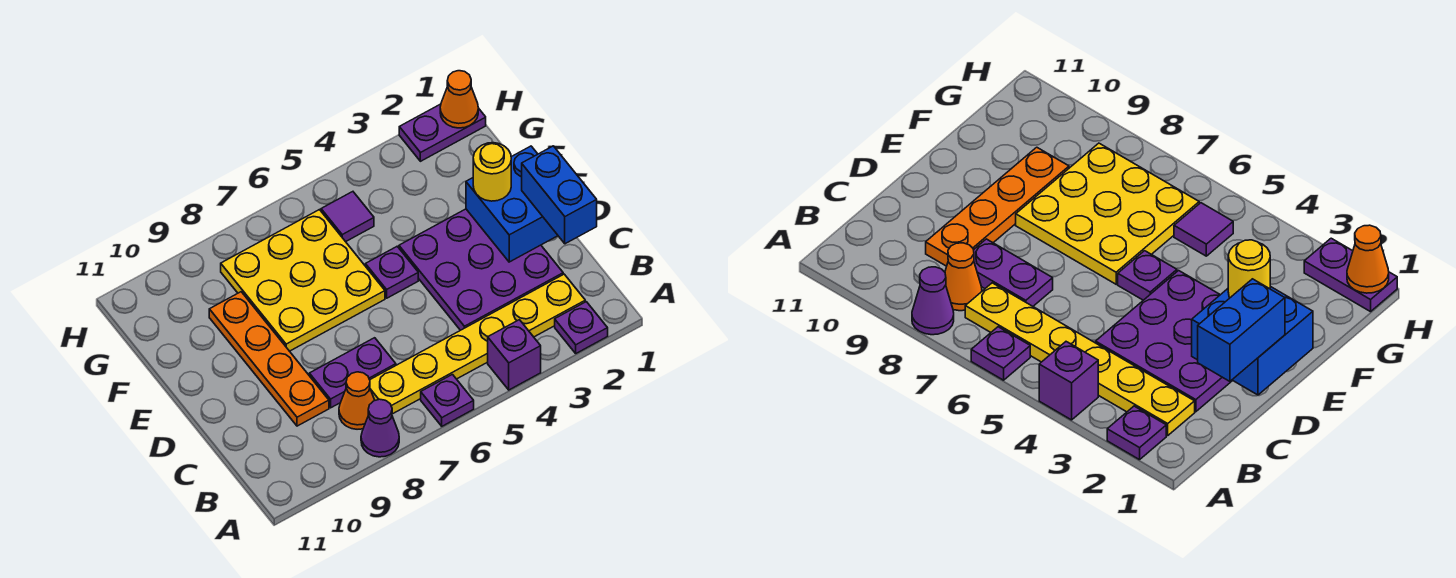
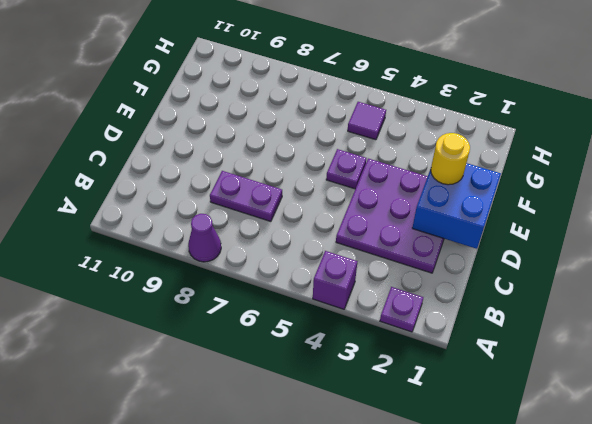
none -> purple 1x1 plate [421,375,474,426]
none -> yellow 1x6 plate [370,274,585,414]
none -> orange 1x1 cone [339,372,375,429]

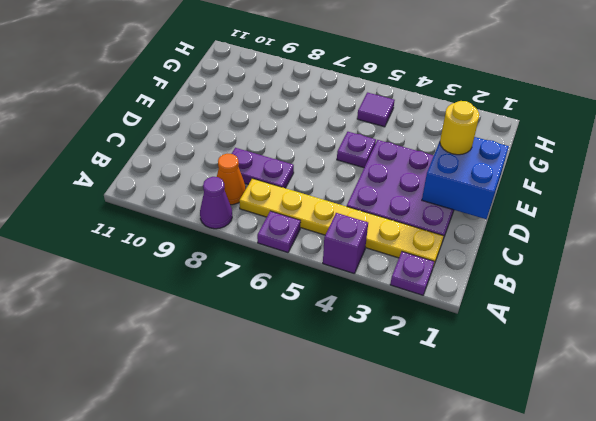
none -> orange 1x4 plate [209,292,329,426]
none -> yellow 3x3 plate [221,210,385,351]
none -> purple 1x2 plate [399,104,486,161]

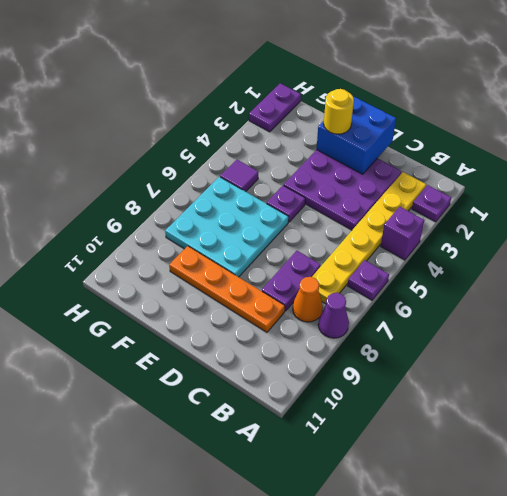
cyan 3x3 plate [165,177,288,277] -> yellow 3x3 plate [221,210,385,351]
none -> orange 1x1 cone [440,71,478,128]
none -> blue 1x2 brick [522,146,597,244]

